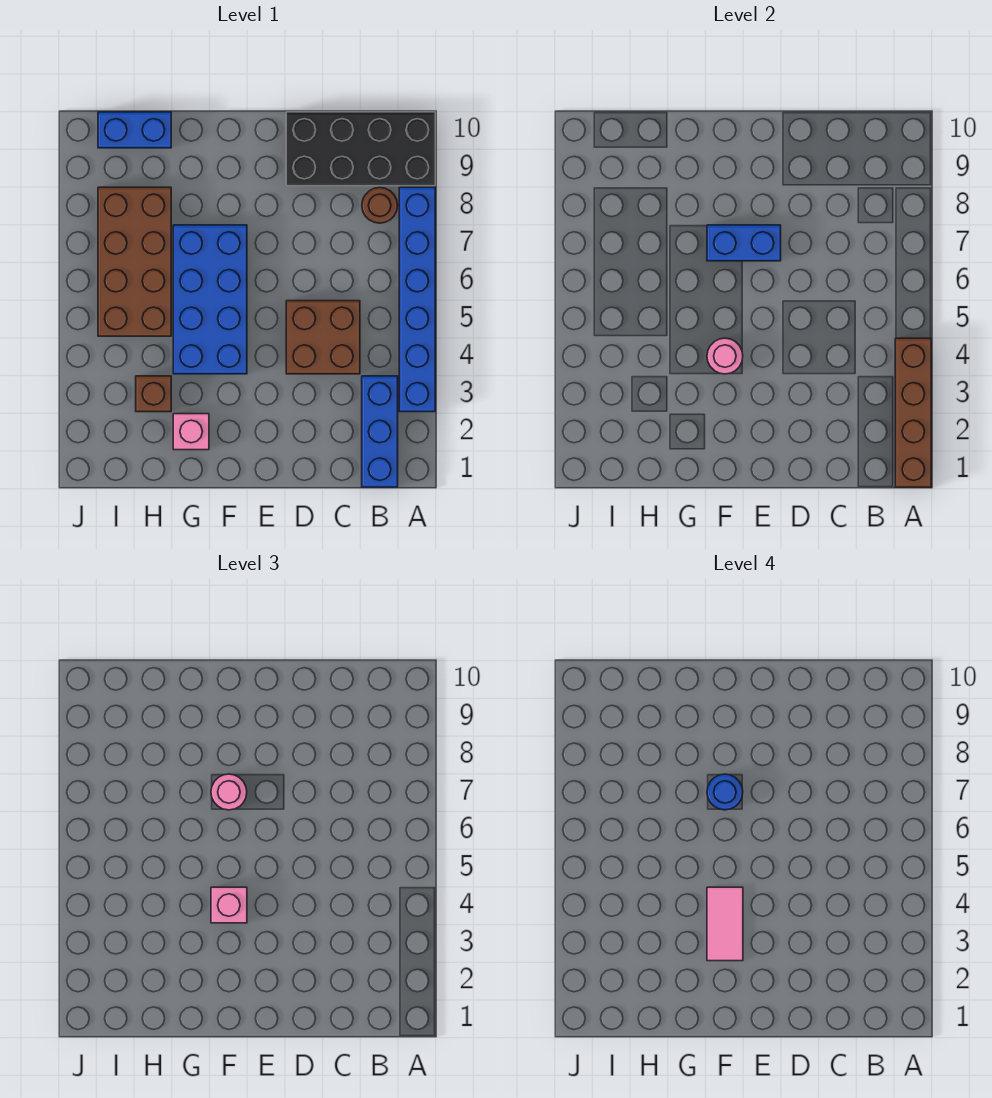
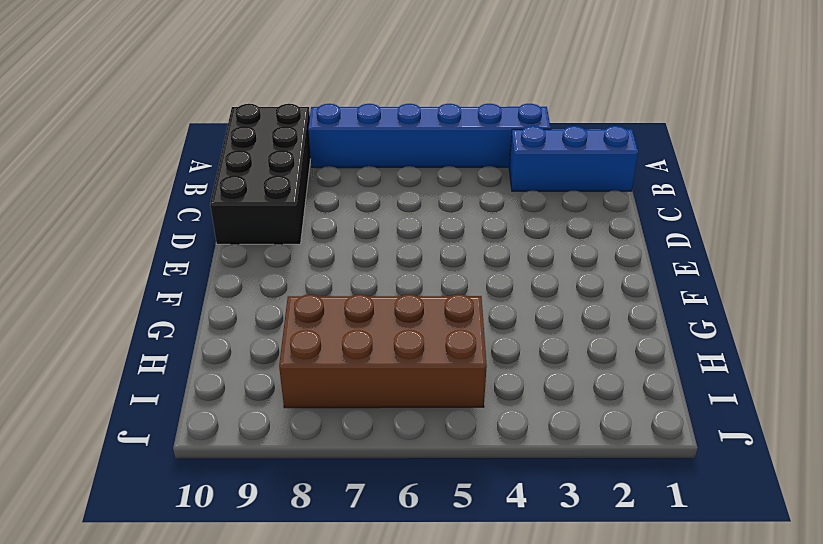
none -> brown 1x1 round brick [362,187,398,223]
none -> brown 2x2 brick [286,301,360,374]
none -> blue 2x4 brick [173,225,247,374]

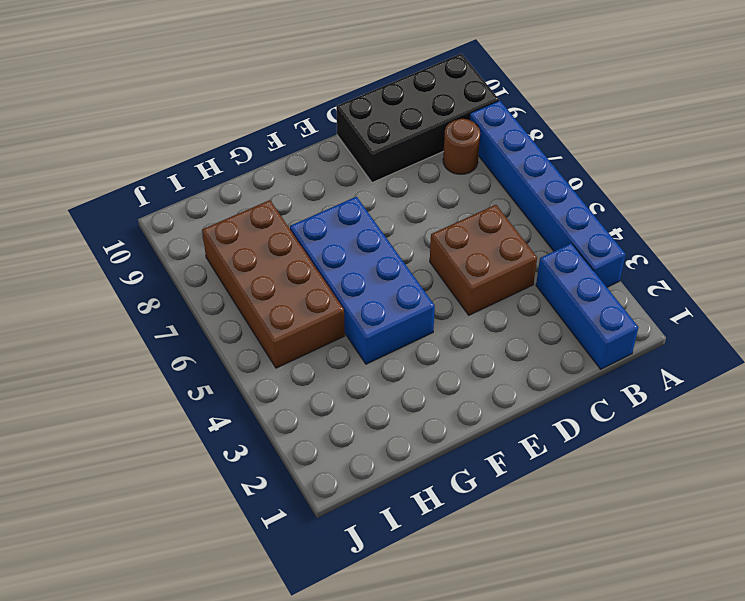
none -> pink 1x1 brick [173,414,209,450]
none -> brown 1x1 brick [136,376,171,412]
none -> blue 1x2 brick [98,112,171,148]

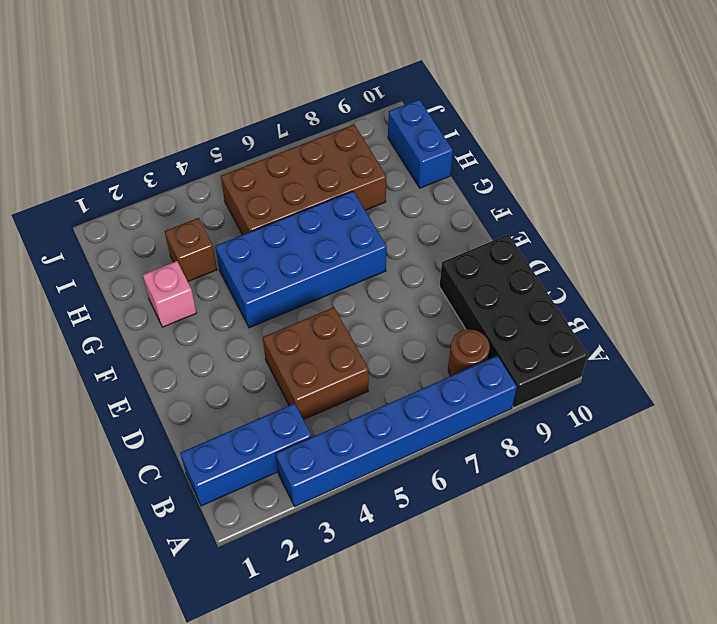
none -> brown 1x4 brick [895,338,931,487]
none -> blue 1x2 brick [707,225,781,261]
none -> pink 1x1 round brick [707,338,743,374]

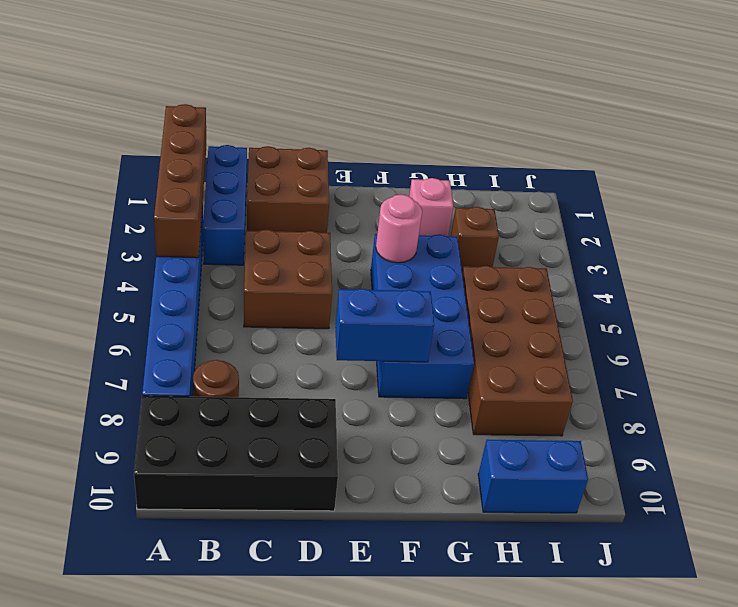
brown 2x2 brick [247,146,329,233] -> none
none -> pink 1x1 brick [211,887,247,923]
none -> pink 1x1 round brick [211,774,247,810]
none -> pink 1x2 tile [707,887,743,961]

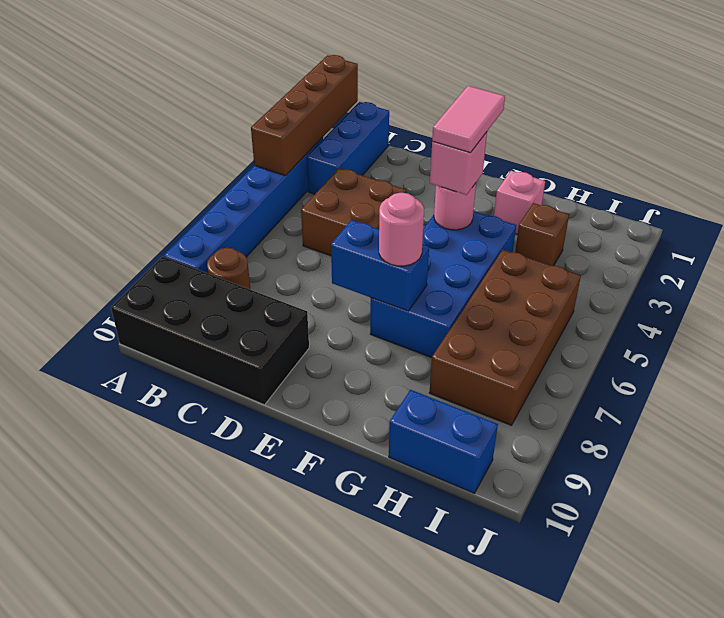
none -> blue 1x1 round brick [707,774,743,810]

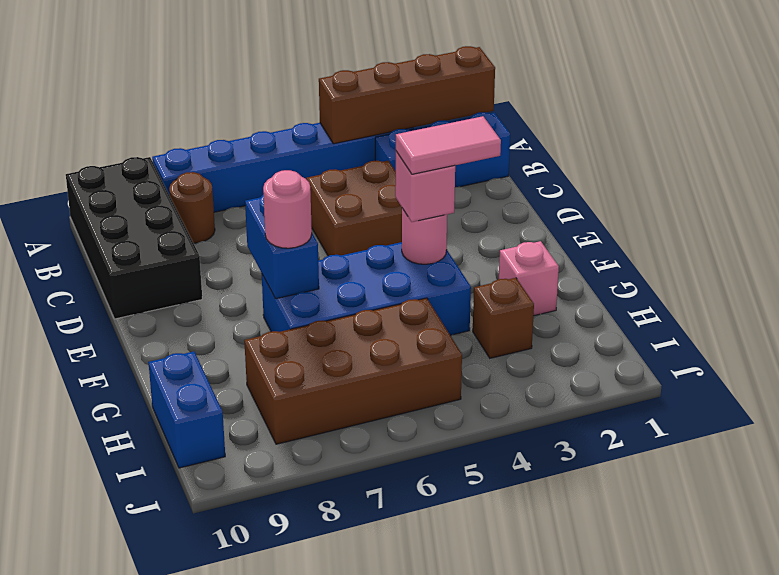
none -> blue 1x1 round brick [707,774,743,810]

